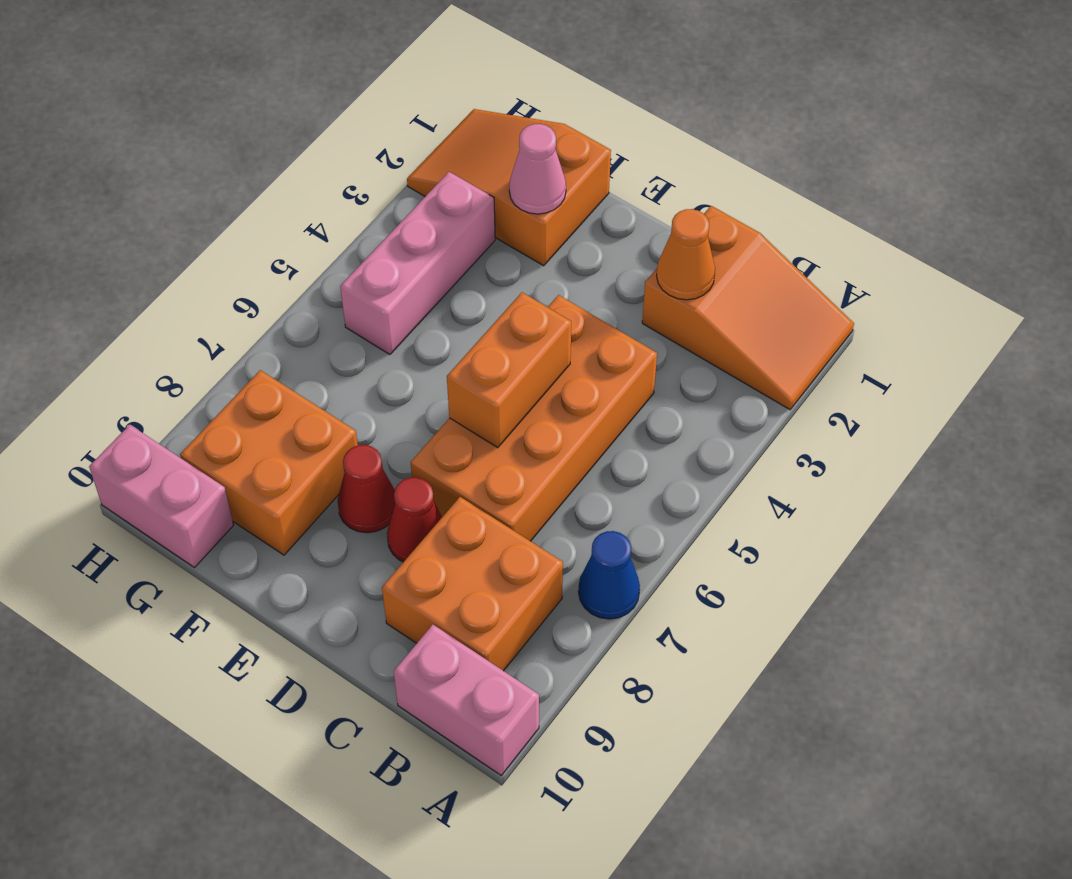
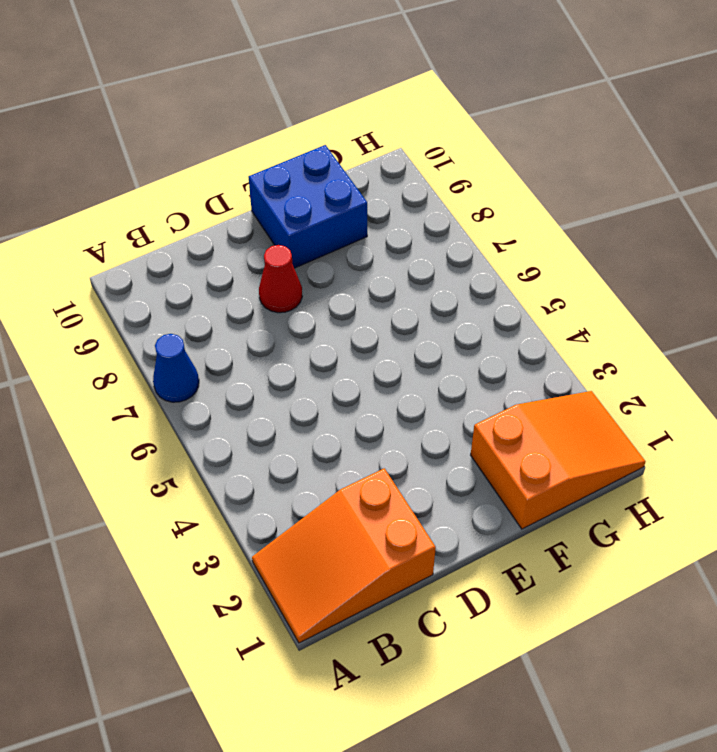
blue 2x2 brick [249,145,367,268] -> orange 2x2 brick [180,370,358,555]
none -> pink 1x2 brick [394,625,539,775]
none -> orange 2x2 brick [382,497,563,671]
none -> orange 2x4 brick [411,295,657,541]

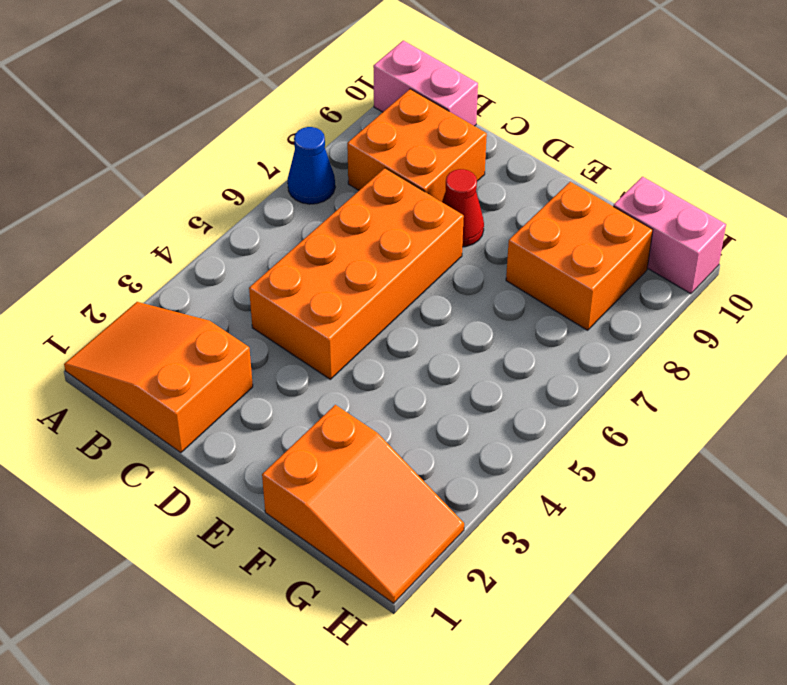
none -> red 1x1 cone [338,445,395,533]
none -> pink 1x3 brick [340,172,495,354]
none -> orange 1x1 cone [657,209,715,300]

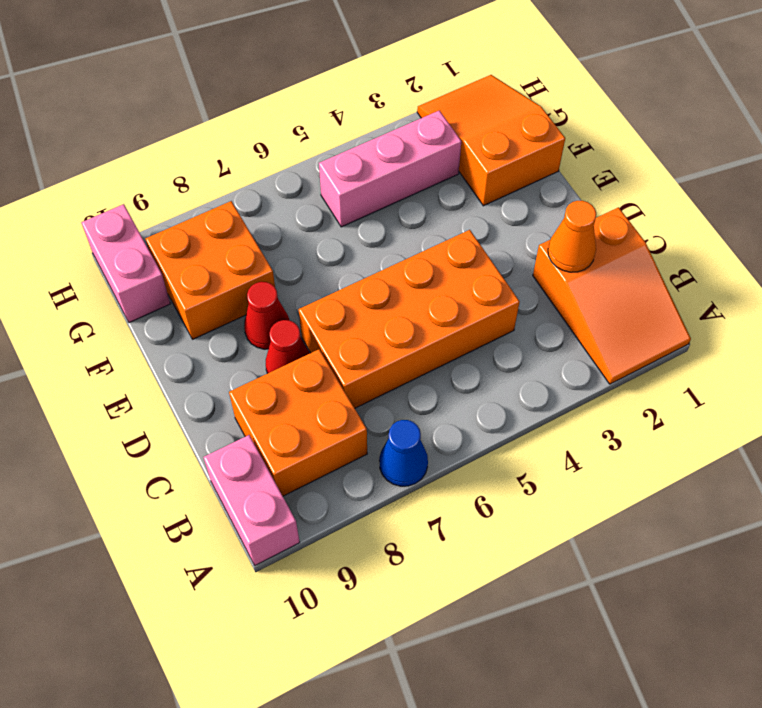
none -> orange 1x2 brick [447,292,571,448]
none -> pink 1x1 cone [509,124,566,214]

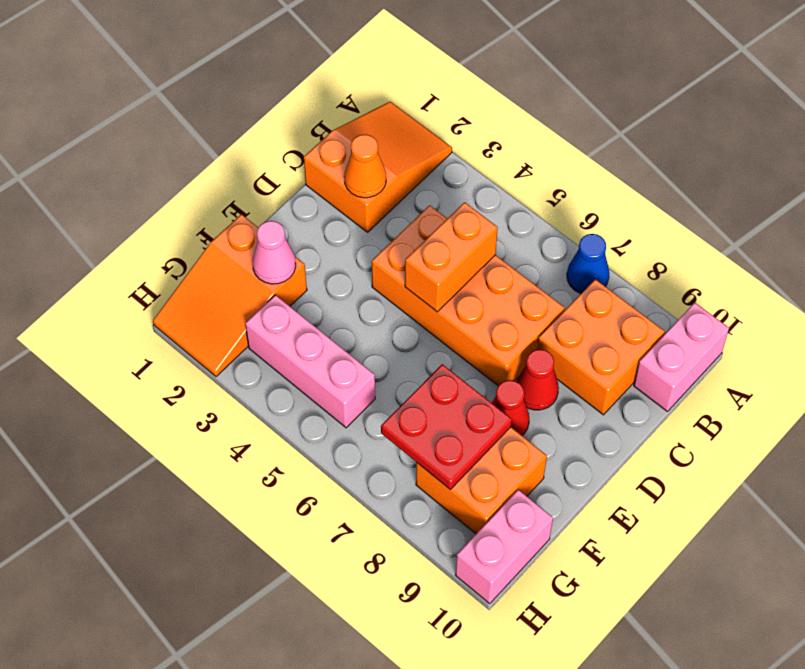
orange 1x2 brick [405,202,498,312] -> orange 1x2 brick turned to [447,292,571,448]
red 2x2 plate [381,364,512,489] -> none

